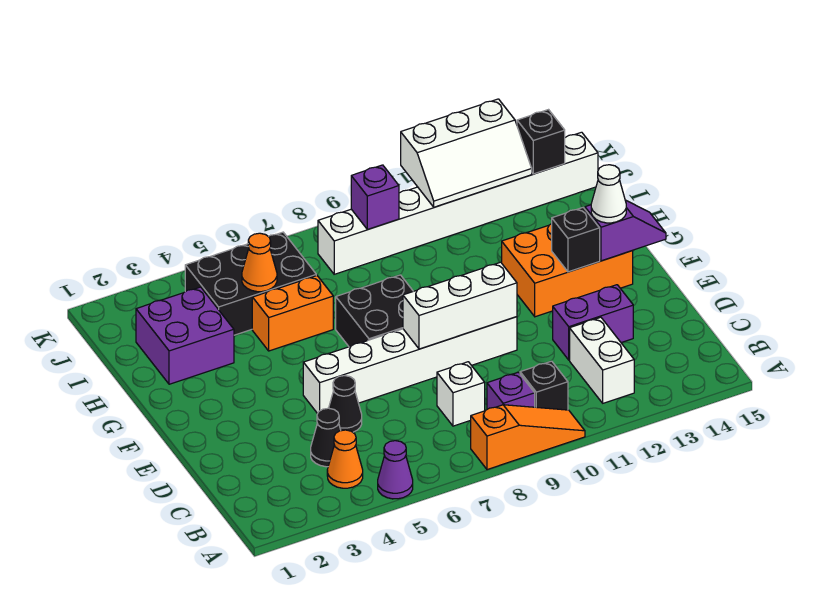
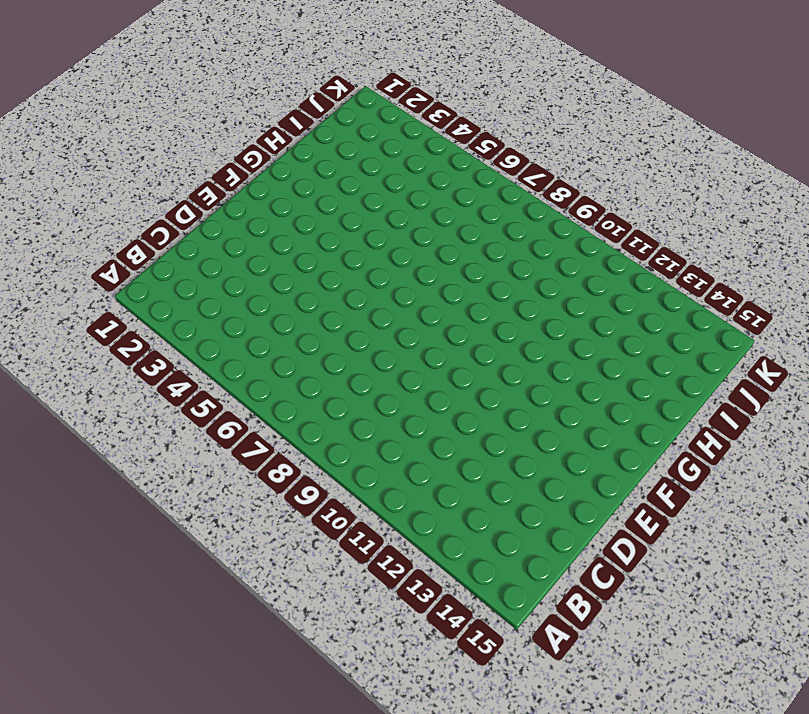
none -> purple 1x1 cone [378,441,413,499]
none -> orange 1x3 slope [471,405,585,470]
none -> orange 1x1 cone [327,430,363,488]

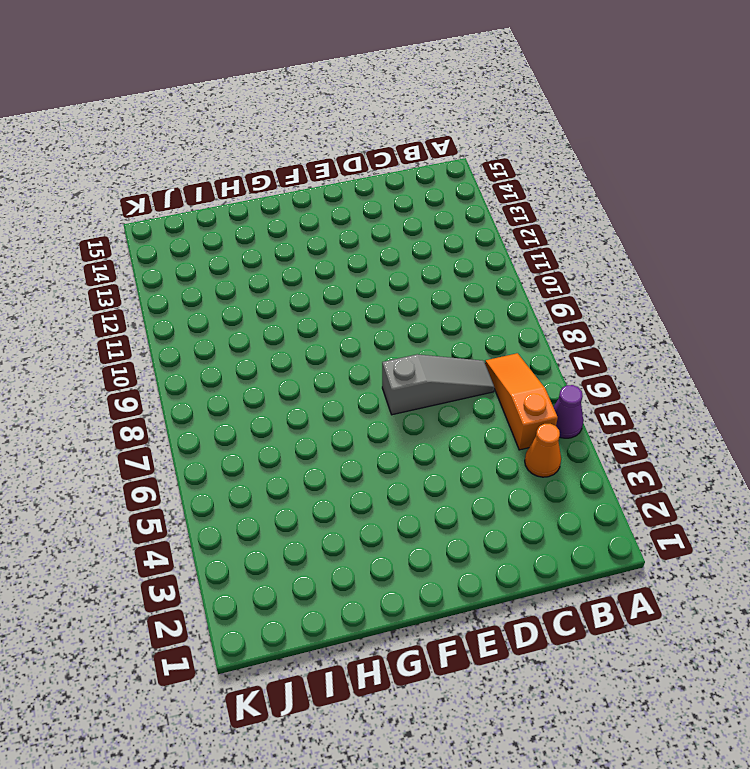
orange 1x3 slope [485,353,558,450] -> orange 1x3 slope moved to [471,405,585,470]
grey 1x3 slope [382,354,495,415] -> white 1x6 brick [303,317,517,414]
none -> purple 1x1 brick [487,372,535,409]
none -> black 1x1 brick [520,361,568,410]
none -> white 1x2 brick [570,317,634,403]

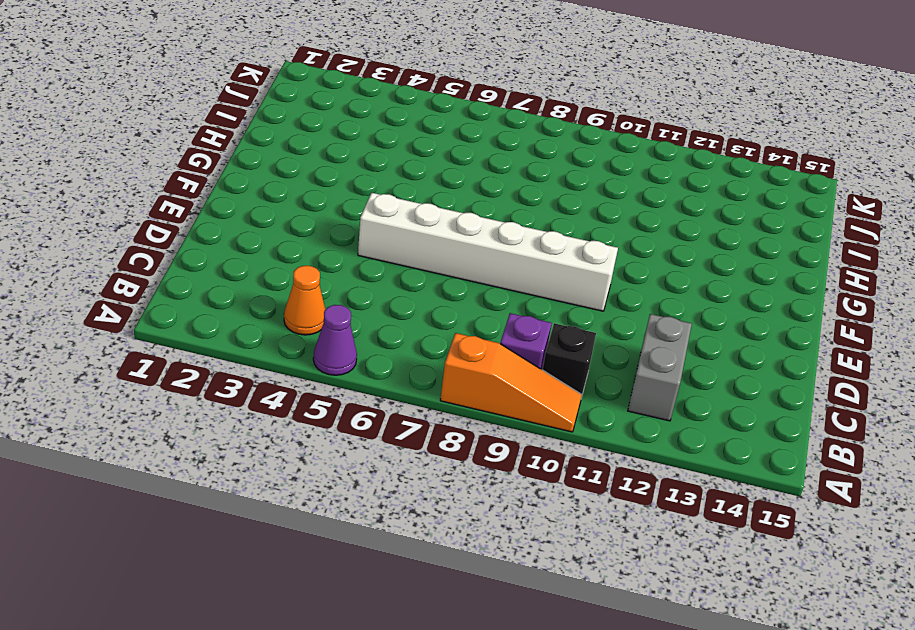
grey 1x2 brick [628,314,692,421] -> white 1x2 brick [570,317,634,403]
none -> black 1x1 cone [311,408,341,467]
none -> white 1x1 brick [437,362,485,426]
none -> black 1x1 cone [329,376,362,432]

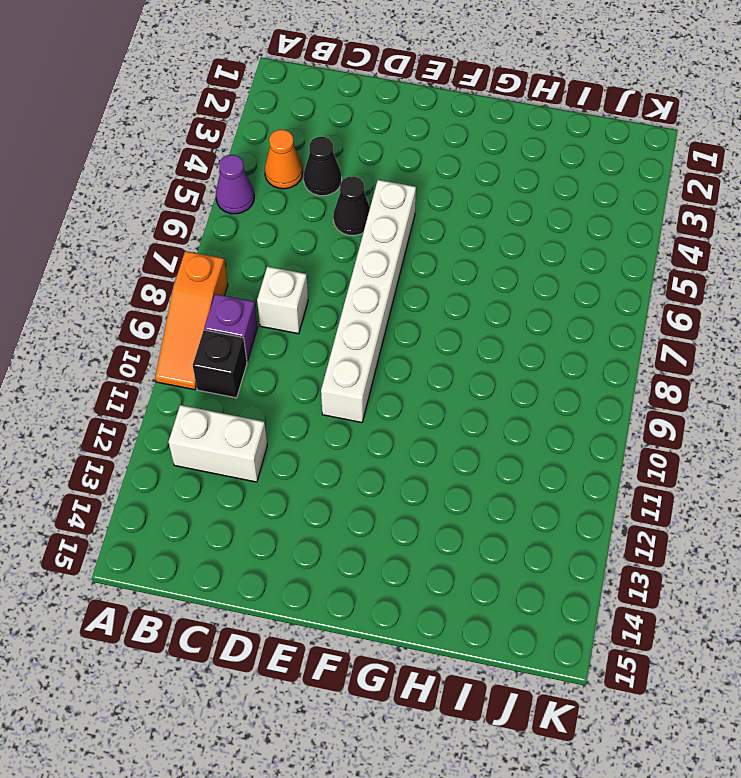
none -> purple 1x2 brick [553,285,633,360]
none -> black 2x2 brick [336,275,413,347]
none -> orange 2x3 brick [502,224,633,317]

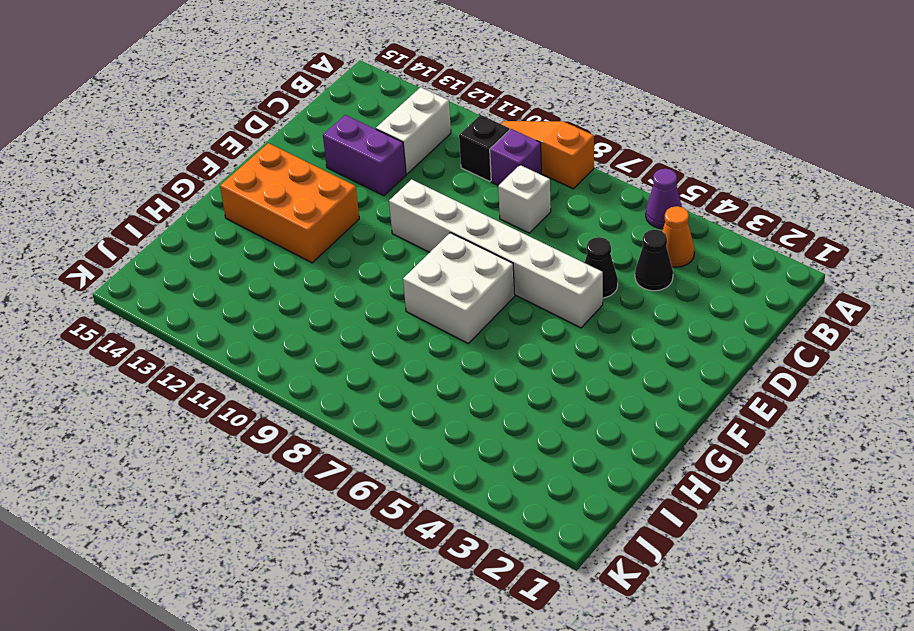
white 2x2 brick [403,233,515,343] -> black 2x2 brick [336,275,413,347]
none -> purple 2x2 brick [136,287,234,384]
none -> orange 1x2 brick [252,276,333,351]
none -> black 2x3 brick [185,232,316,335]

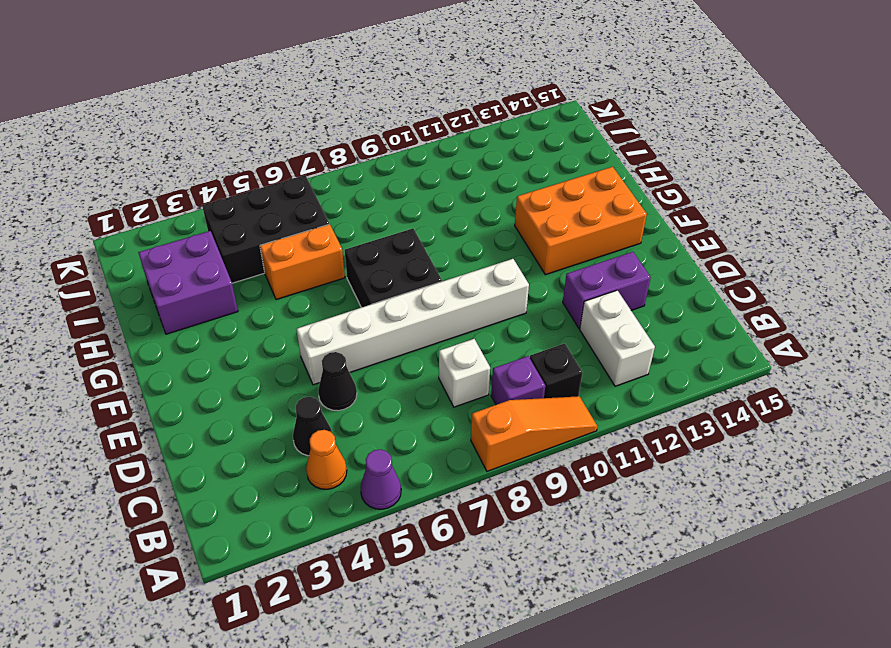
none -> white 1x8 brick [318,132,598,274]
none -> white 1x3 brick [403,262,517,349]
none -> black 1x1 brick [552,207,600,272]

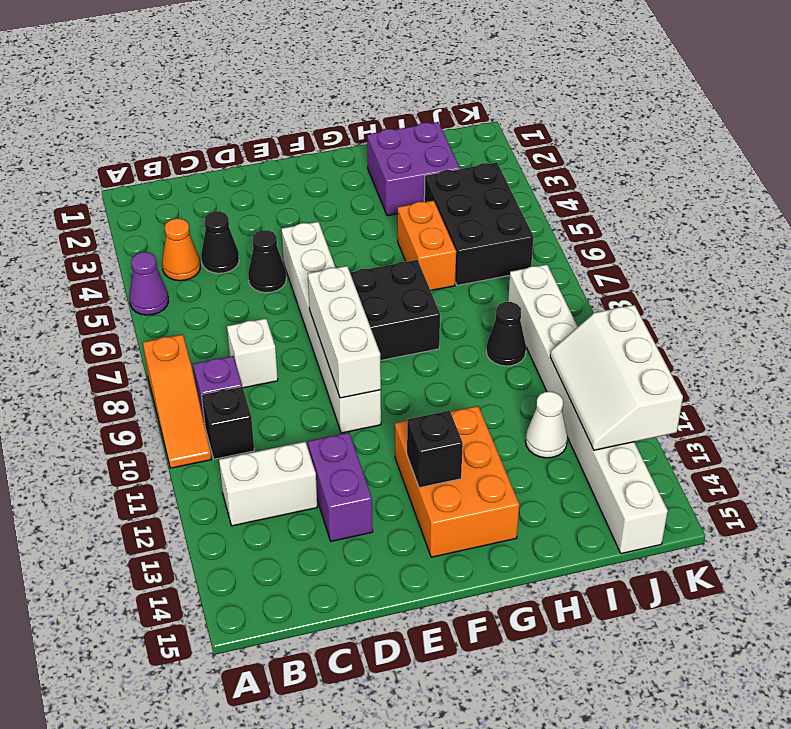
black 1x1 cone [486,302,526,366] -> none
white 1x1 cone [525,392,567,458] -> white 1x1 cone moved to [591,165,626,223]
none -> purple 1x2 slope [585,200,666,261]
none -> orange 1x1 cone [242,233,277,292]
none -> purple 1x1 brick [351,165,399,229]

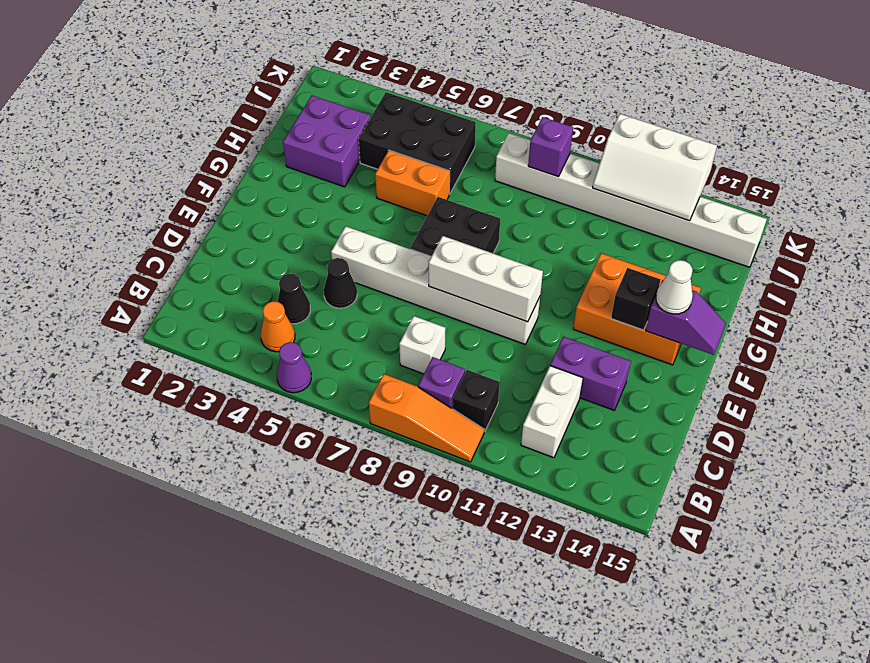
none -> orange 1x1 cone [242,233,277,292]
none -> black 1x1 brick [517,110,565,174]

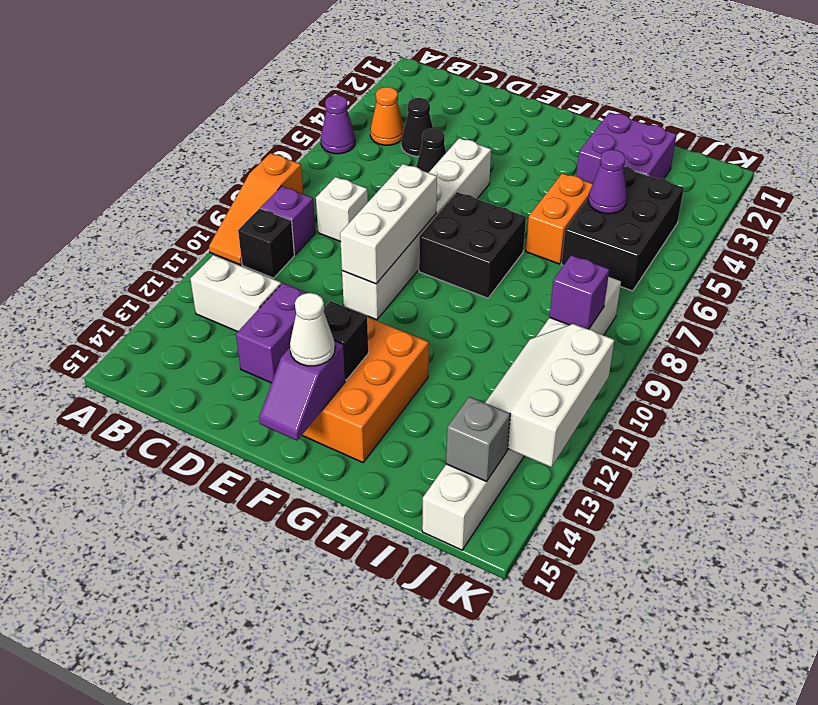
purple 1x1 cone [588,150,627,214] -> orange 1x1 cone [242,233,277,292]
grey 1x1 brick [446,397,510,481] -> black 1x1 brick [517,110,565,174]

